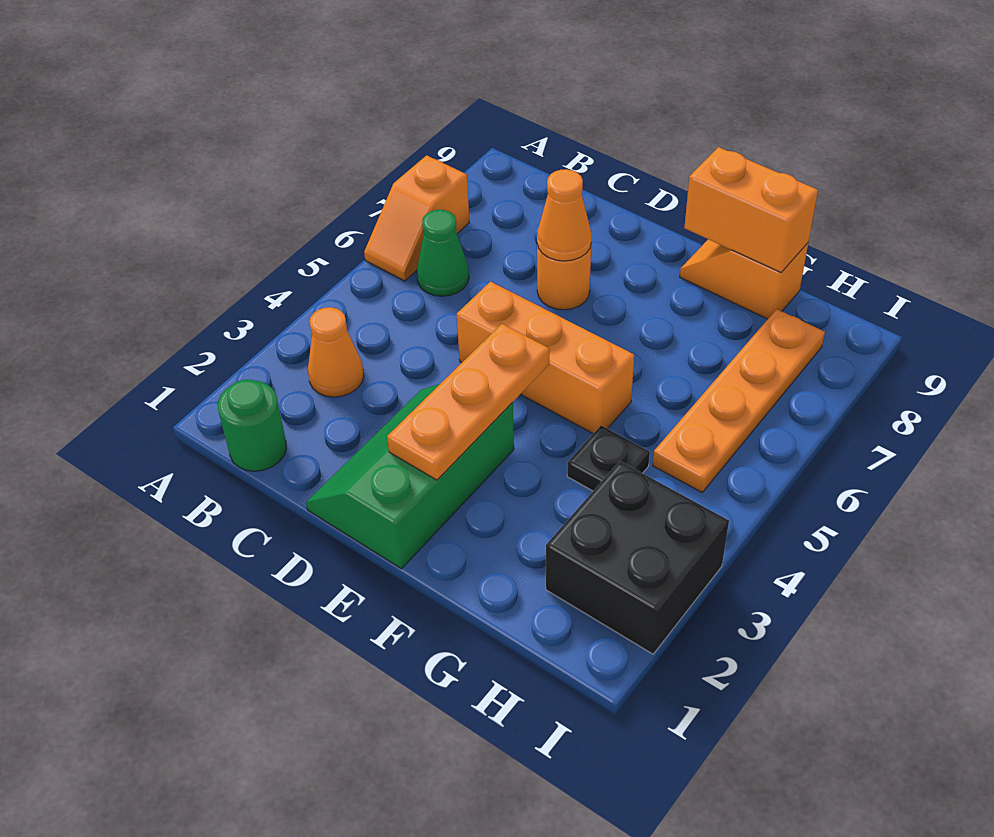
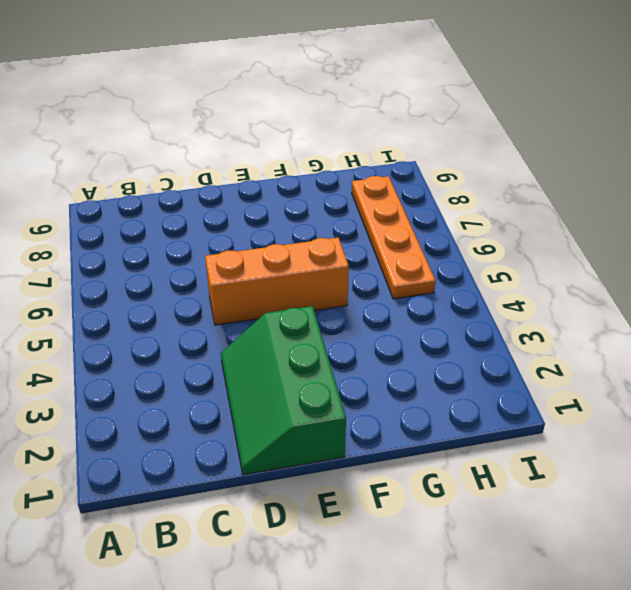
none -> orange 1x2 slope [364,155,469,281]
none -> green 1x1 round brick [218,380,287,471]
none -> orange 1x1 cone [308,307,364,397]

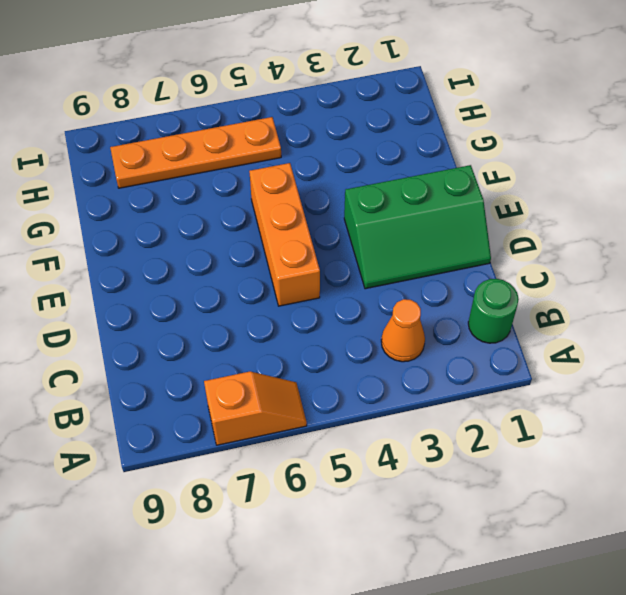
none -> green 1x1 cone [417,210,469,296]
none -> orange 1x1 round brick [537,245,591,310]
none -> orange 1x2 slope [680,239,808,319]

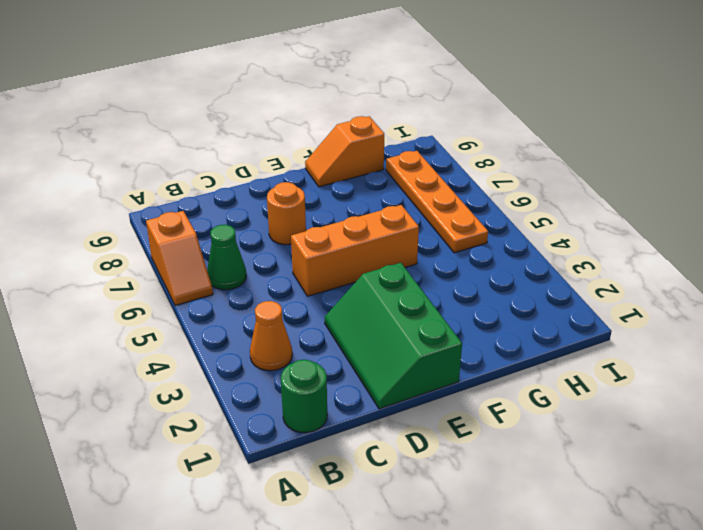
none -> black 1x1 plate [567,425,650,491]
none -> black 2x2 brick [546,461,729,654]
none -> orange 1x1 cone [537,169,592,261]

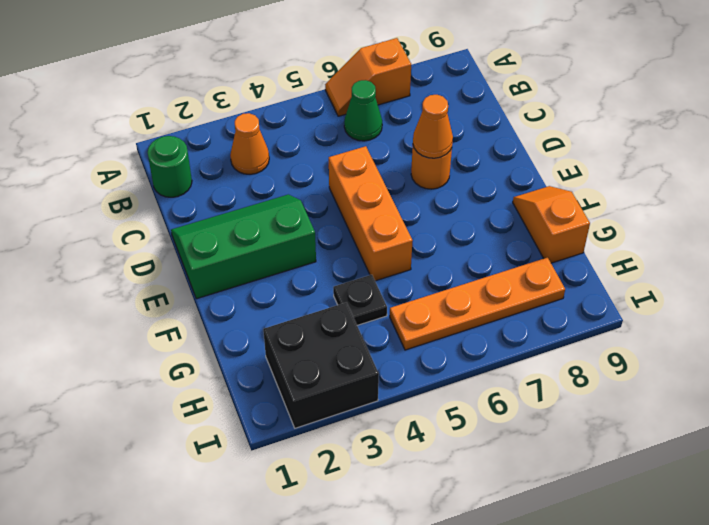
none -> orange 1x3 plate [387,324,549,480]
none -> orange 1x2 brick [684,147,818,272]

